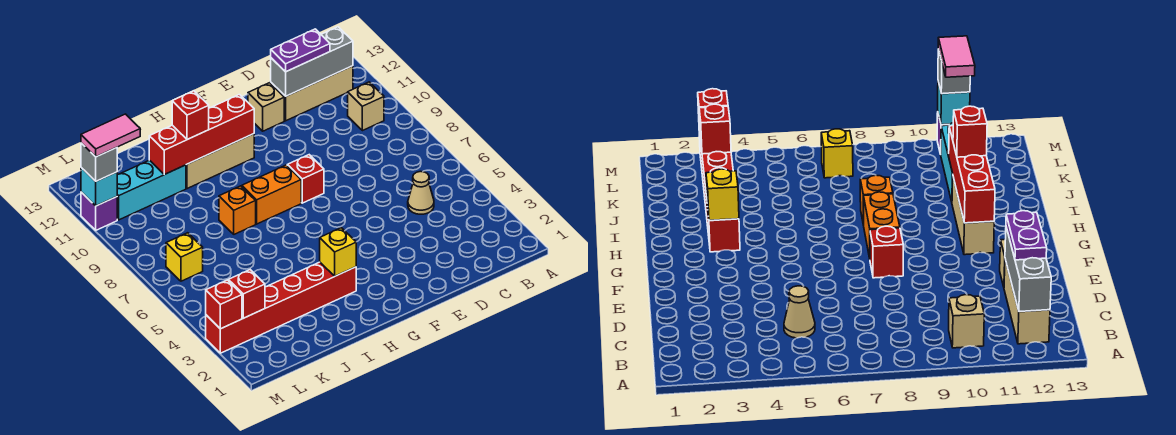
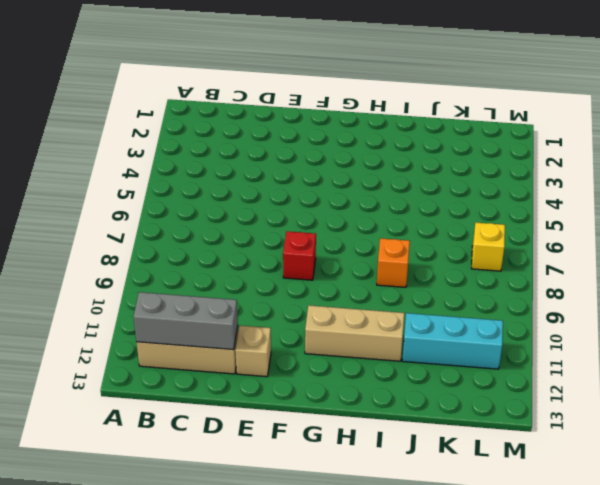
none -> tan 1x1 brick [348,82,384,131]
none -> tan 1x1 cone [408,171,434,214]
none -> orange 1x2 brick [242,165,301,224]

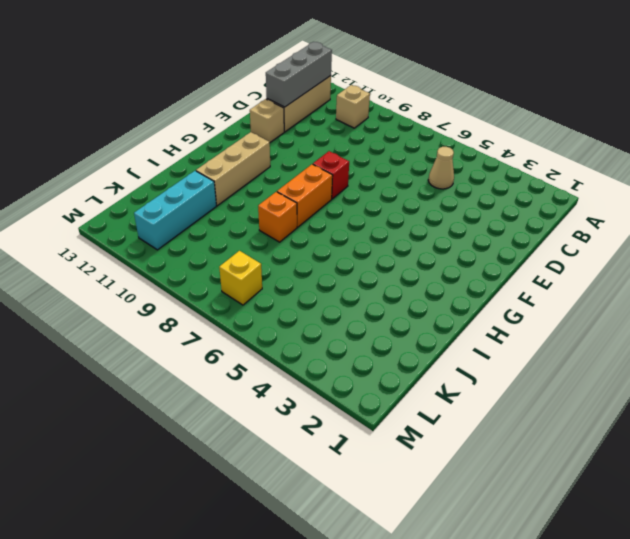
none -> red 1x6 brick [206,262,356,353]
none -> purple 1x1 brick [81,192,117,230]
none -> red 1x4 brick [149,95,254,175]

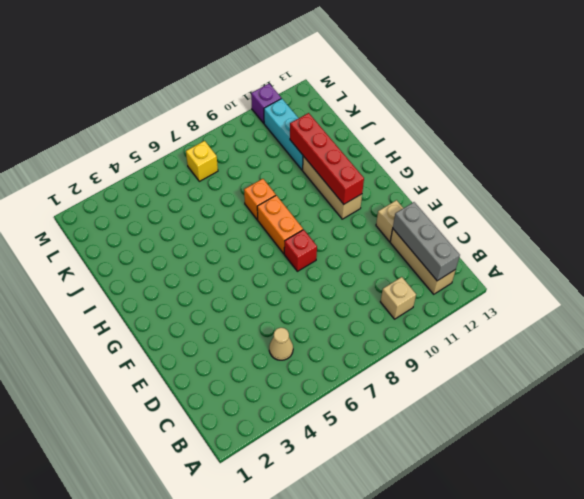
none -> red 1x6 brick [206,262,356,353]
none -> yellow 1x1 brick [320,228,356,276]
none -> red 1x1 brick [228,270,265,318]

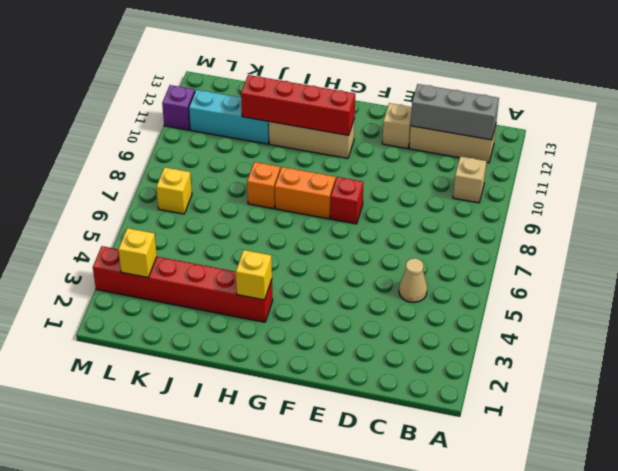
yellow 1x1 brick [118,228,157,277] -> red 1x1 brick [228,270,265,318]
none -> red 1x1 brick [206,280,242,329]
none -> cyan 1x1 brick [81,168,117,206]
none -> purple 1x2 plate [271,29,330,72]

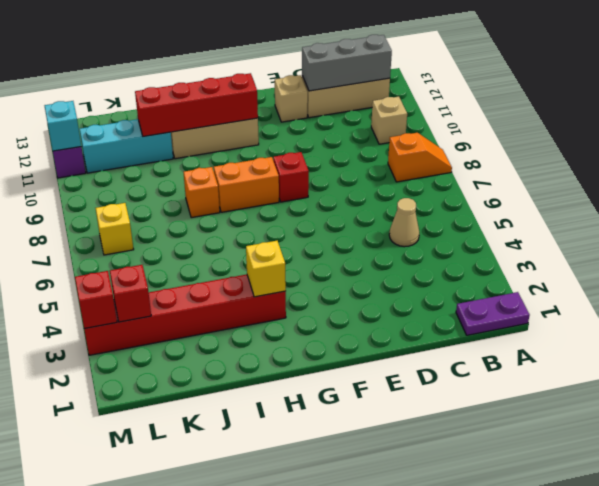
purple 1x2 plate [456,292,530,335] -> purple 1x2 plate moved to [271,29,330,72]
orange 1x2 slope [388,133,452,182] -> none
none -> red 1x1 brick [172,91,209,140]
none -> grey 1x1 brick [81,143,117,181]
none -> pink 1x2 tile [81,114,140,157]

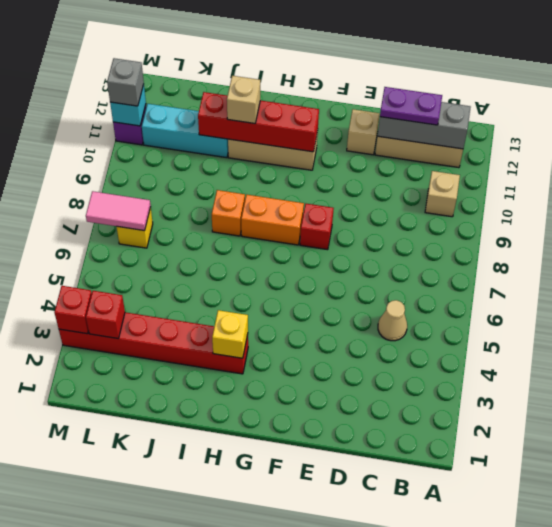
tan 1x1 brick [227,76,260,123] -> red 1x1 brick [172,91,209,140]
pink 1x2 tile [86,191,151,231] -> pink 1x2 tile moved to [81,114,140,157]

